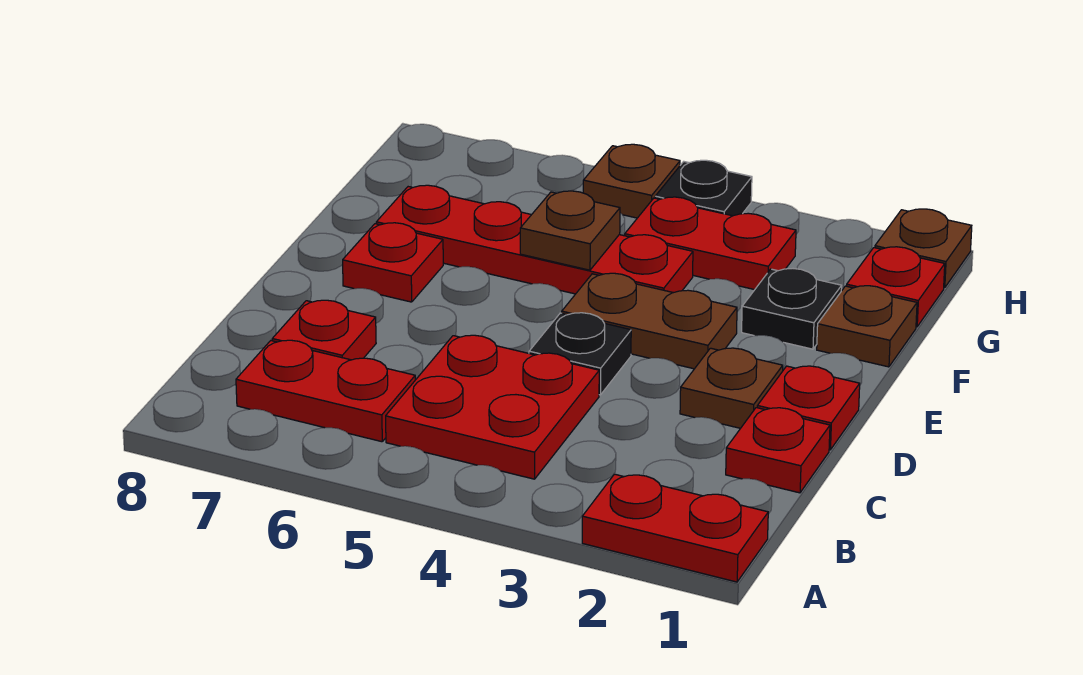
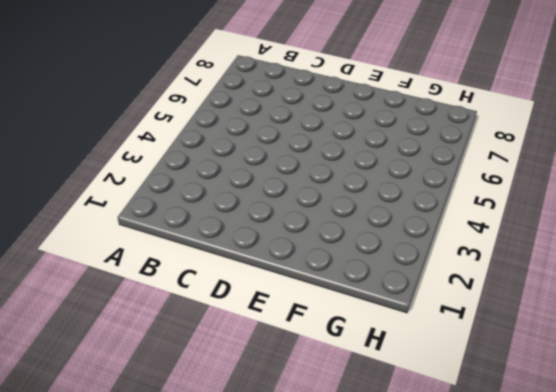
none -> red 1x2 plate [582,474,768,582]
none -> red 2x2 plate [386,335,599,479]
none -> red 1x2 plate [236,340,415,442]

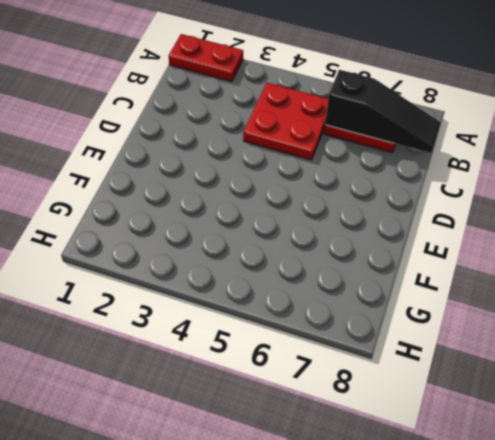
black 1x3 slope [325,70,441,153] -> none
none -> red 1x1 plate [726,408,830,493]
none -> red 1x1 plate [272,300,376,360]
none -> red 1x1 plate [757,366,860,450]

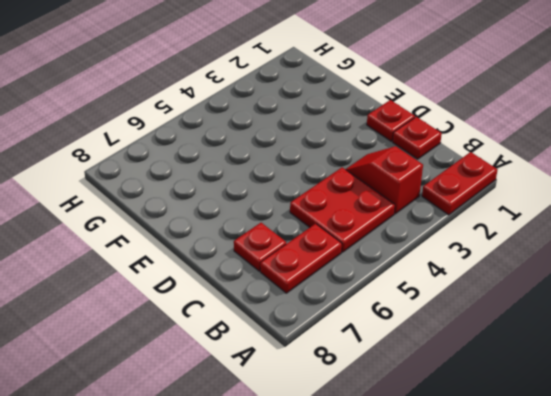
red 1x2 slope [345,146,423,214] -> none
none -> brown 1x1 plate [680,348,783,428]
none -> black 1x1 plate [529,313,631,395]
none -> brown 1x2 plate [562,273,737,369]

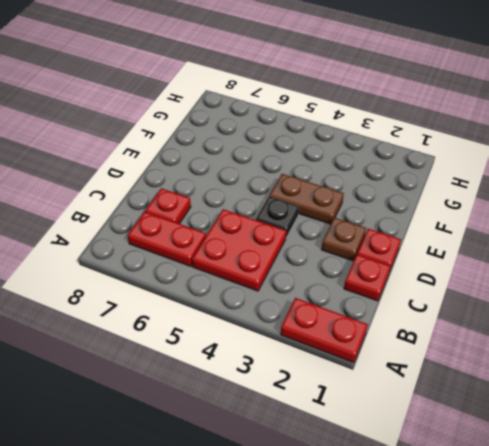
none -> red 1x1 plate [343,223,443,302]
none -> brown 1x1 plate [817,286,917,367]
none -> black 1x1 plate [742,269,842,349]

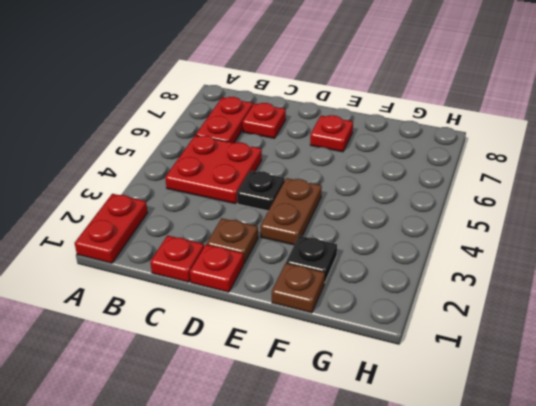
none -> red 1x4 plate [376,185,693,294]
none -> red 1x1 plate [847,247,945,327]
none -> red 1x2 plate [625,197,796,290]

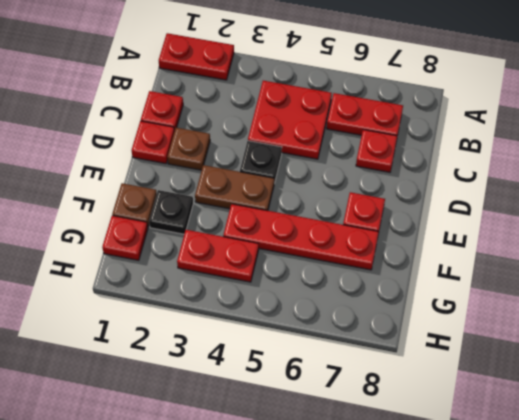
none -> brown 1x1 plate [875,209,972,288]
none -> black 1x1 plate [655,160,752,216]
none -> brown 1x1 plate [583,144,680,218]

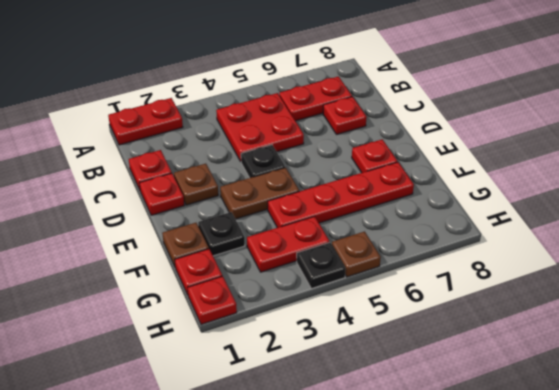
red 1x1 plate [188,276,237,324] -> brown 1x1 plate [875,209,972,288]
none -> brown 1x1 plate [520,191,620,270]

